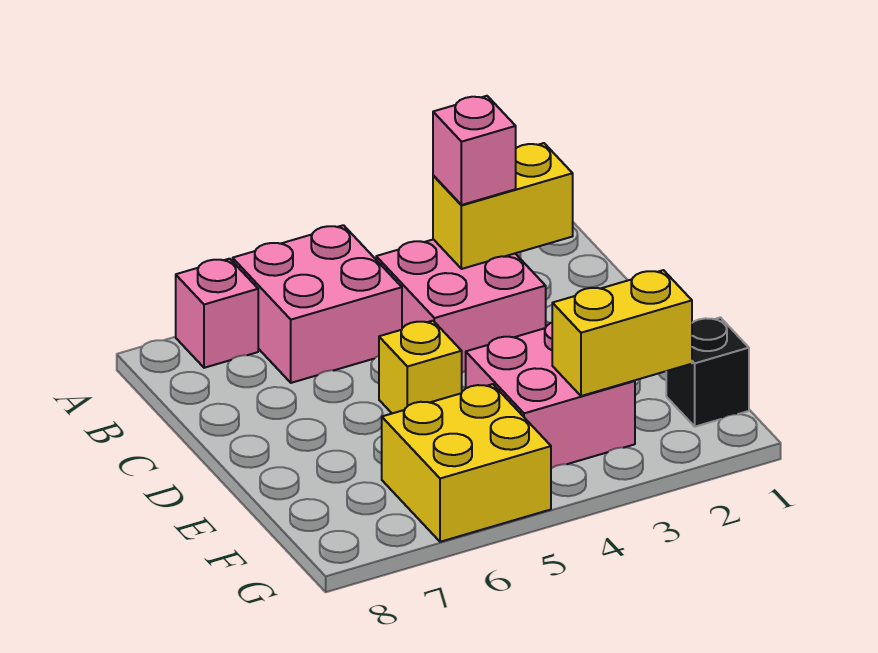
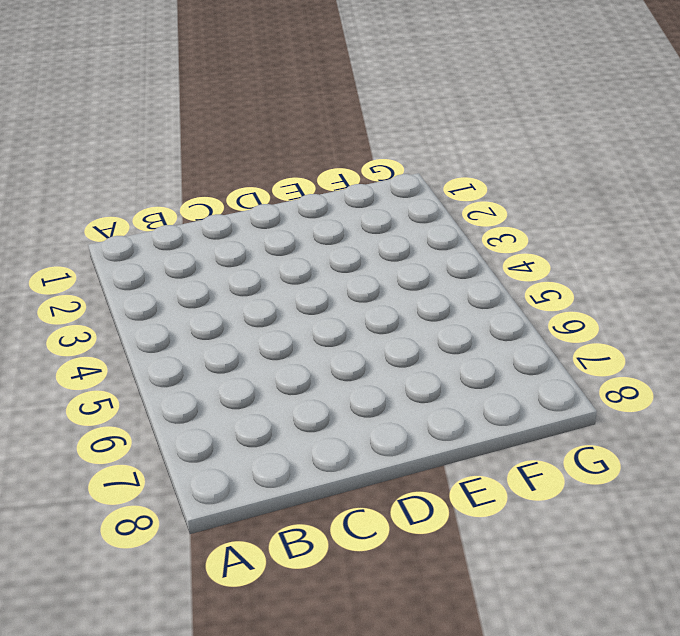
none -> pink 2x2 brick [233,225,402,383]
none -> pink 1x1 brick [176,259,258,368]

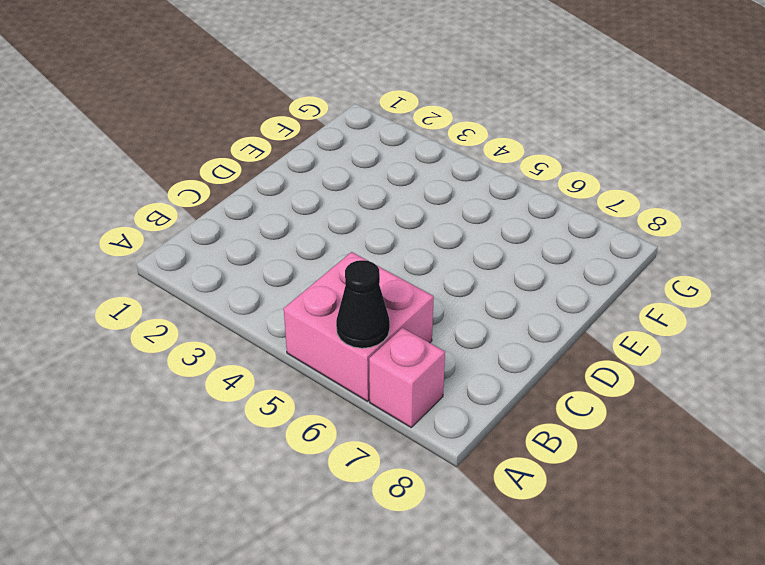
black 1x1 cone [336,260,390,348] -> none
none -> pink 2x2 brick [376,239,546,373]
none -> yellow 1x1 brick [379,321,462,413]

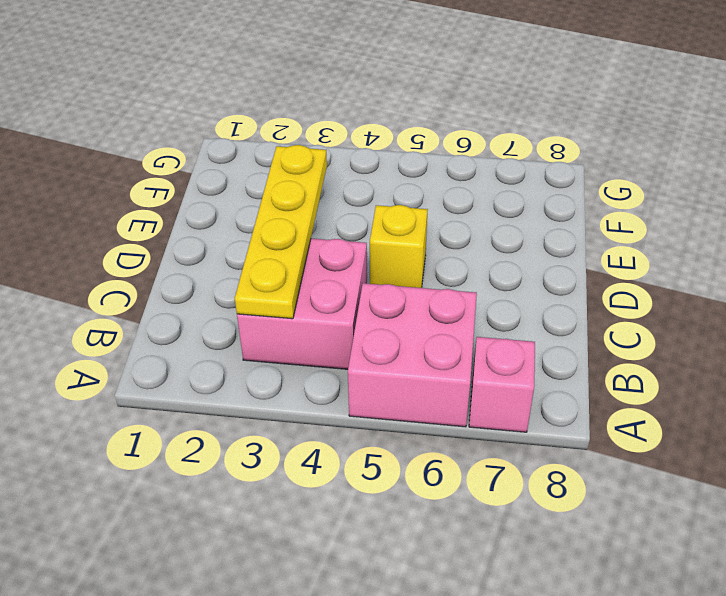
yellow 1x4 plate [235,145,327,319] -> yellow 1x2 brick [433,143,573,269]
none -> pink 2x2 brick [466,323,635,468]
none -> black 1x1 brick [666,317,749,427]

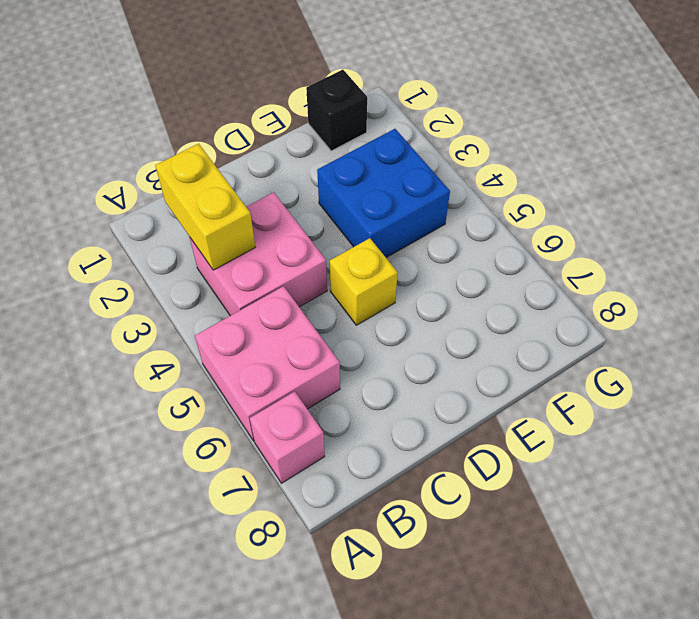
blue 2x2 brick [317,129,450,258] -> pink 2x2 brick [466,323,635,468]
none -> yellow 2x2 brick [382,384,551,542]
none -> yellow 1x2 brick [552,270,692,396]

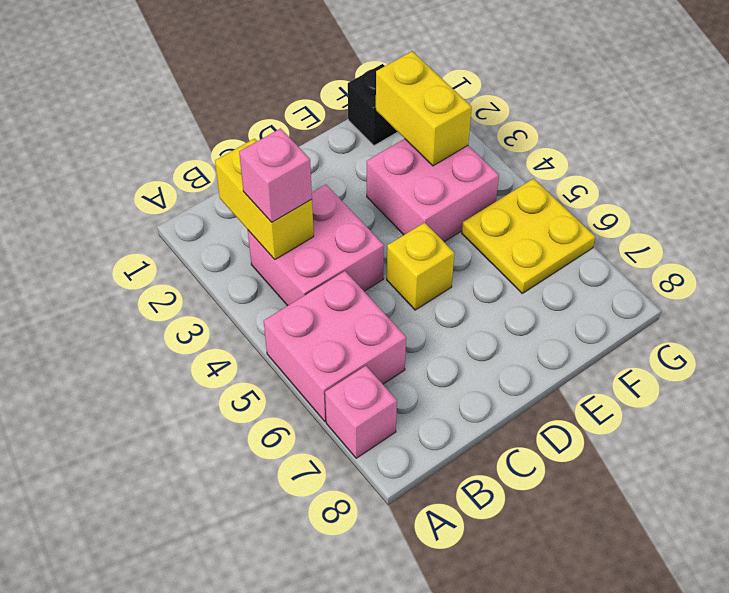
yellow 2x2 plate [462,179,595,293] -> yellow 2x2 brick [382,384,551,542]

